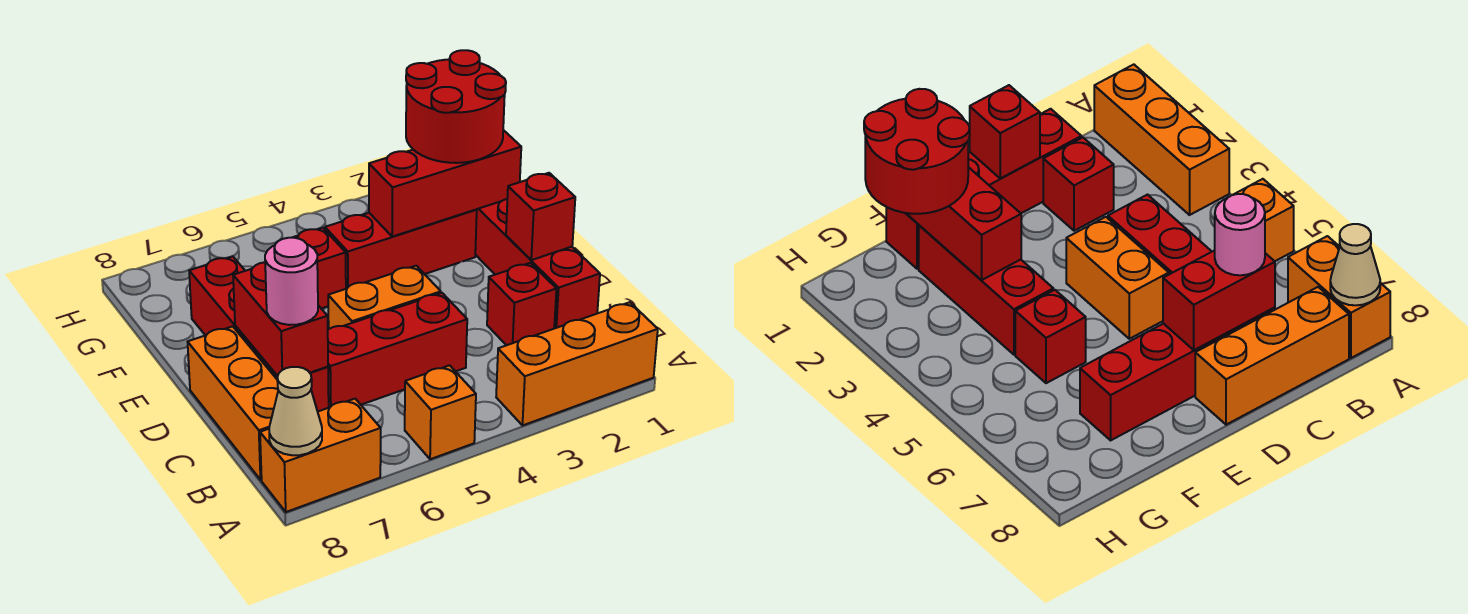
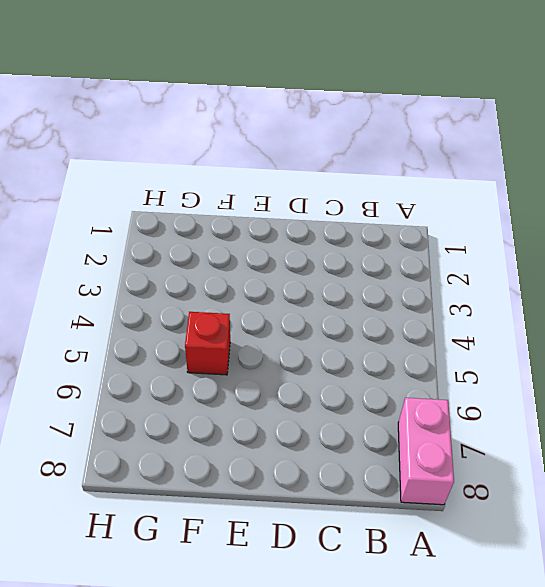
pink 1x2 brick [398,398,454,505] -> orange 1x2 brick [260,399,381,512]
none -> orange 1x3 brick [496,302,658,426]
none -> orange 1x1 brick [405,365,476,459]
none -> orange 1x3 brick [188,326,278,480]

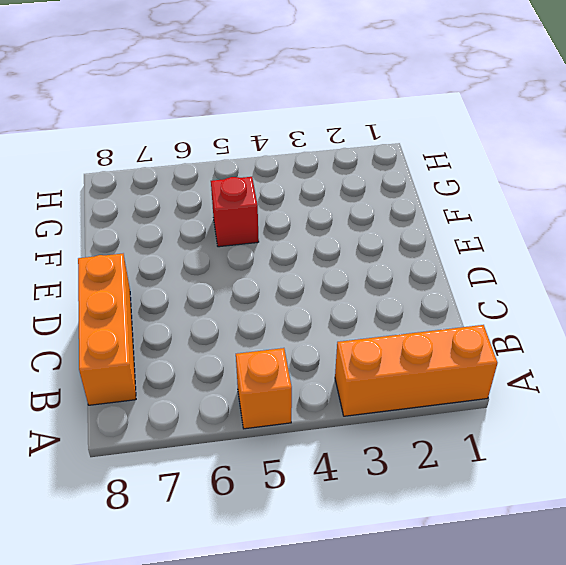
none -> orange 1x2 brick [260,399,381,512]
none -> red 1x4 brick [475,199,600,328]
none -> red 1x1 brick [487,263,556,345]

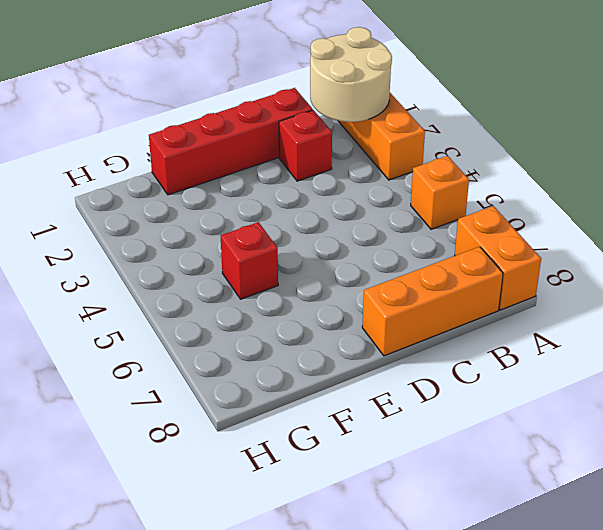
tan 2x2 round brick [310,27,392,122] -> none
none -> red 1x3 brick [328,293,467,408]
none -> red 1x4 brick [189,257,329,412]
none -> orange 1x2 brick [328,266,441,329]

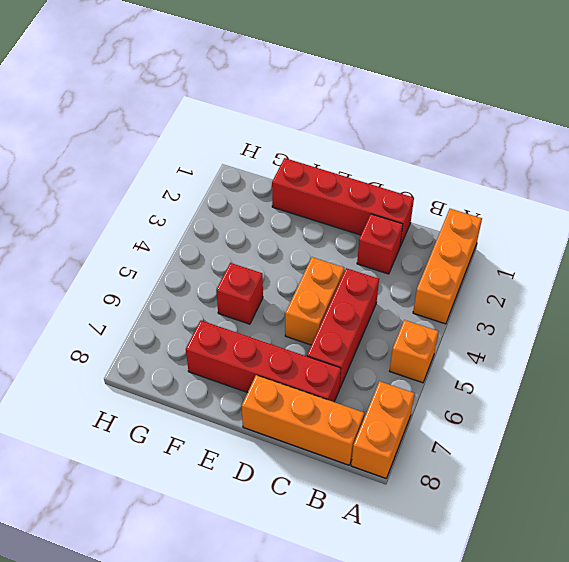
none -> red 1x3 brick [325,209,477,289]
none -> tan 1x1 cone [269,367,322,455]
none -> red 1x2 brick [233,262,328,376]

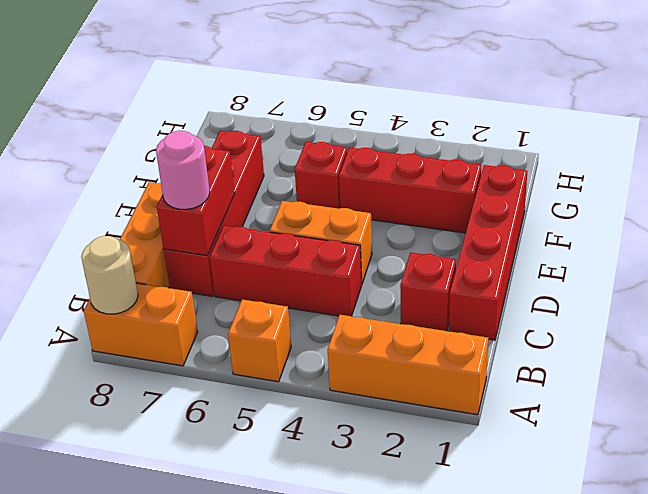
tan 1x1 round brick [81,236,138,314] -> tan 1x1 cone [269,367,322,455]
none -> red 1x1 brick [506,173,575,260]
none -> red 1x3 brick [369,130,521,237]
none -> red 2x2 round brick [406,50,506,163]

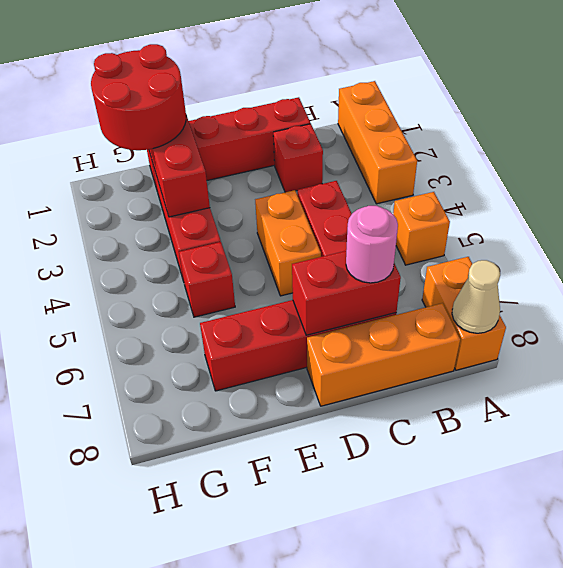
none -> red 1x1 brick [506,173,575,260]

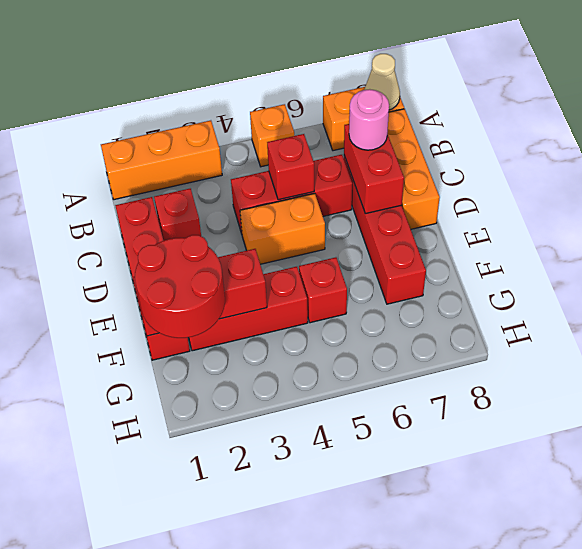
red 1x1 brick [267,134,314,200] -> red 1x1 brick moved to [506,173,575,260]

